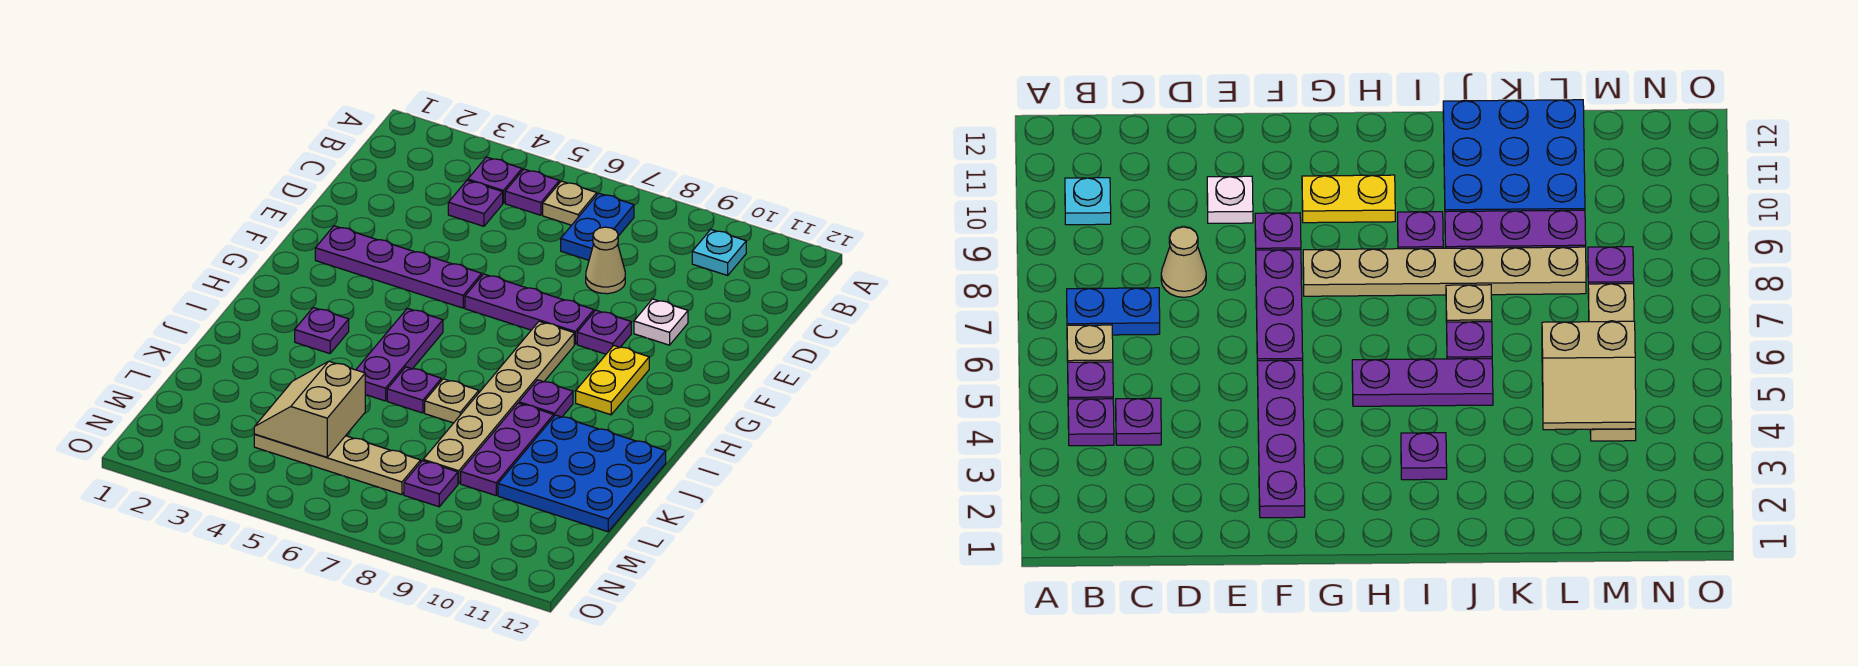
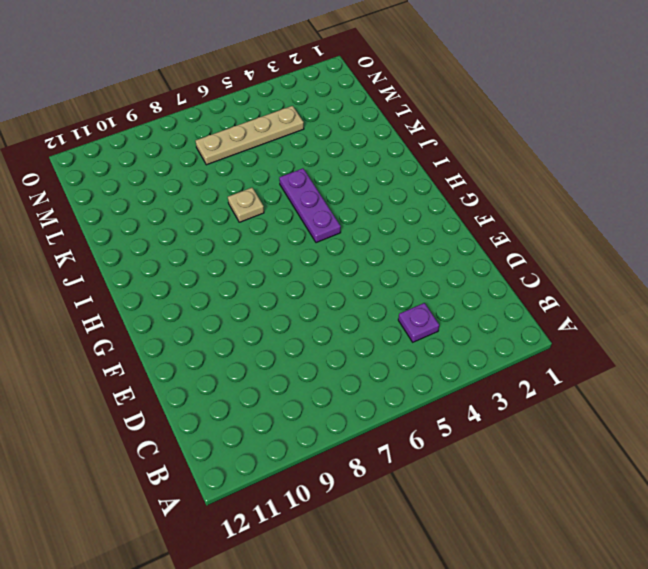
none -> purple 1x1 plate [468,157,522,203]
none -> purple 1x1 plate [505,169,559,215]
none -> tan 1x1 plate [543,181,597,225]

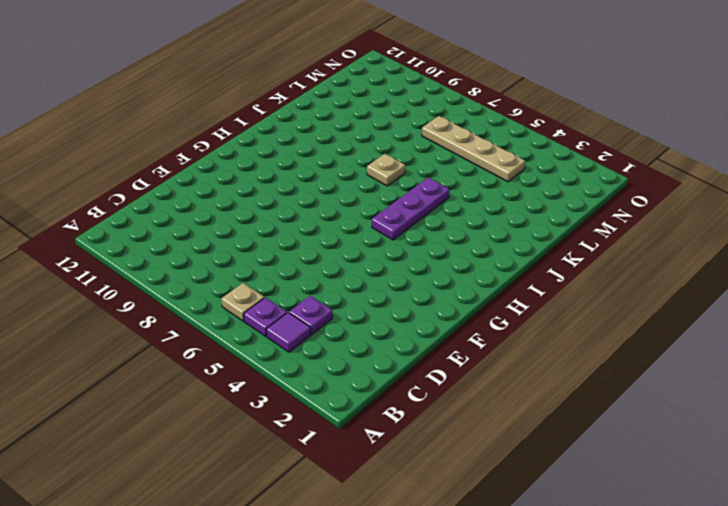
purple 1x1 tile [266,313,311,352] -> purple 1x1 plate [468,157,522,203]
none -> blue 1x2 plate [561,193,634,260]
none -> cyan 1x1 plate [692,230,746,275]
none -> tan 1x1 cone [586,227,625,294]

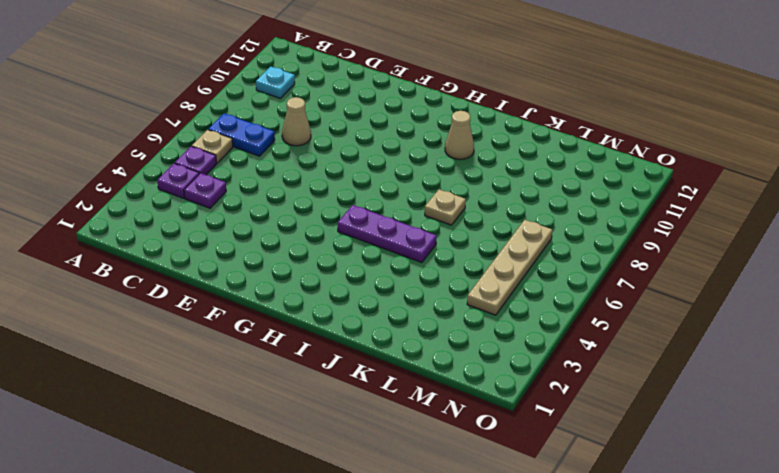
tan 1x1 cone [445,111,474,159] -> none
none -> white 1x1 plate [634,299,688,345]
none -> purple 1x4 plate [315,226,482,308]
none -> purple 1x3 plate [465,274,594,344]

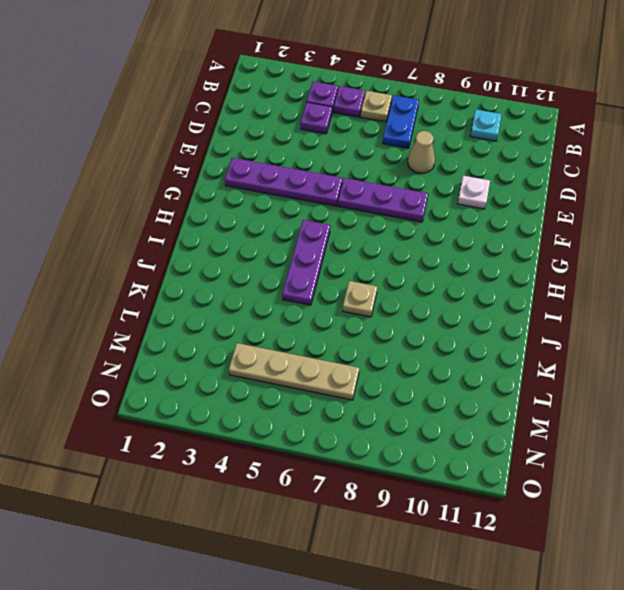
none -> purple 1x1 plate [577,310,631,354]
none -> tan 1x6 plate [423,321,574,484]
none -> yellow 1x2 plate [576,346,649,415]

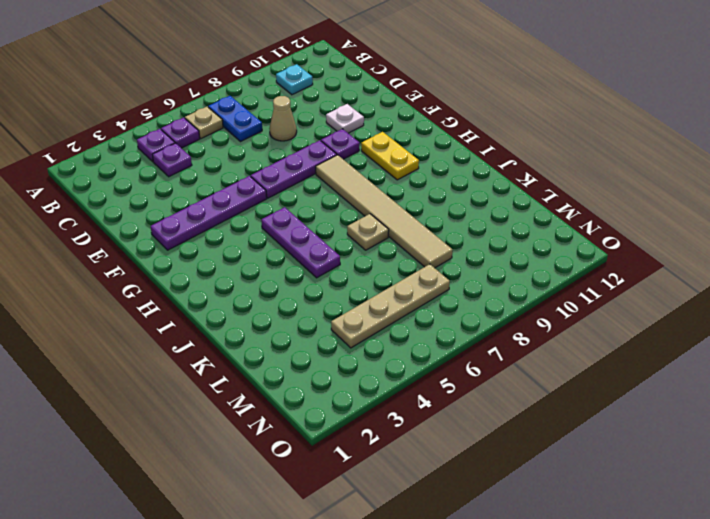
tan 1x6 tile [316,155,452,268] -> tan 1x6 plate [423,321,574,484]
none -> purple 1x1 plate [295,308,349,354]
none -> purple 1x1 plate [519,380,573,417]
none -> purple 1x1 plate [387,367,441,413]

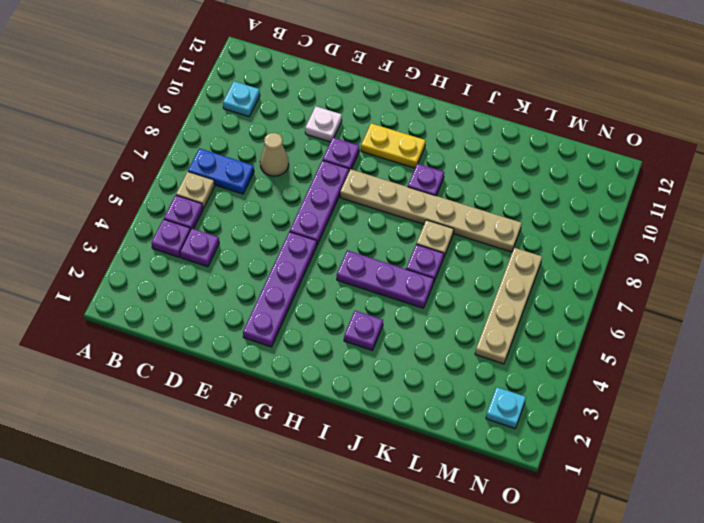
cyan 1x1 plate [486,387,526,428] -> none
none -> purple 1x3 plate [461,403,554,495]
none -> blue 3x3 plate [498,415,666,532]
none -> purple 1x1 plate [404,461,458,507]

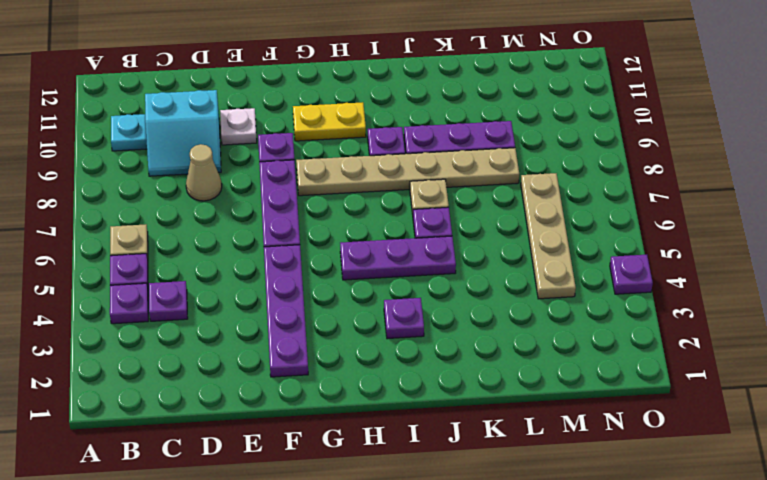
cyan 2x2 slope [145,90,221,176] -> none
purple 1x1 plate [610,255,653,294] -> purple 1x1 plate moved to [404,461,458,507]
none -> blue 1x2 plate [561,193,634,260]
none -> blue 3x3 plate [498,415,666,532]
none -> tan 2x2 slope [254,361,365,457]

